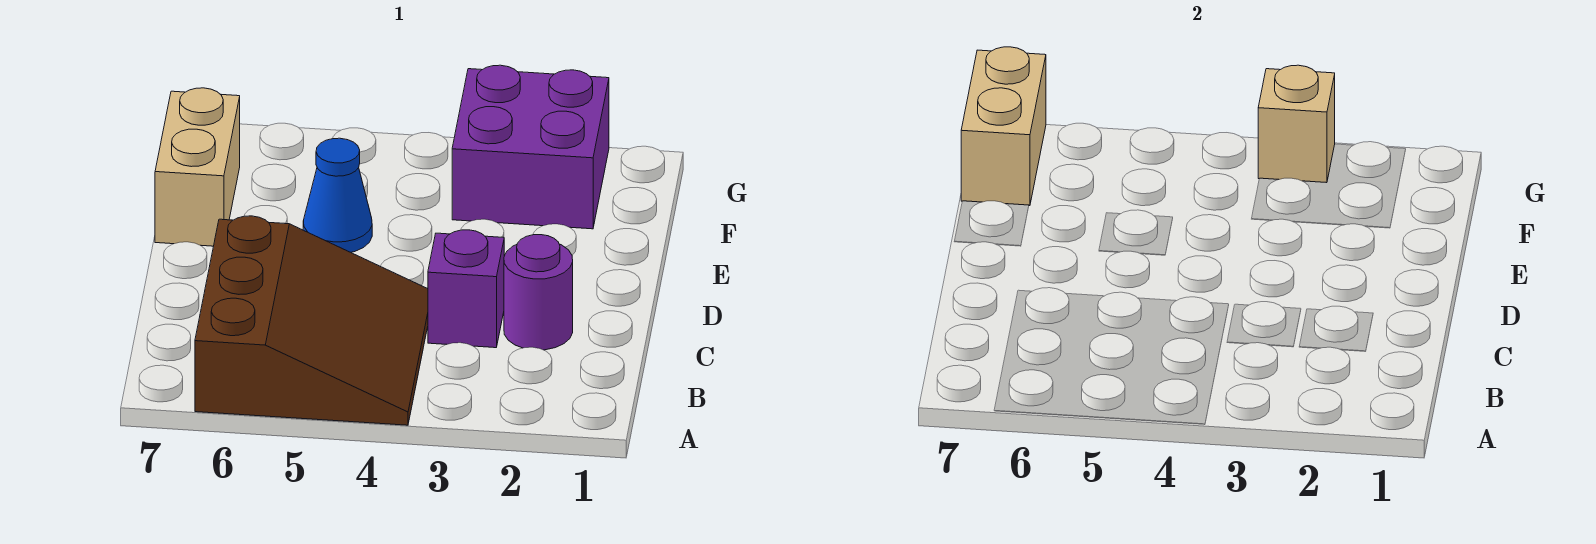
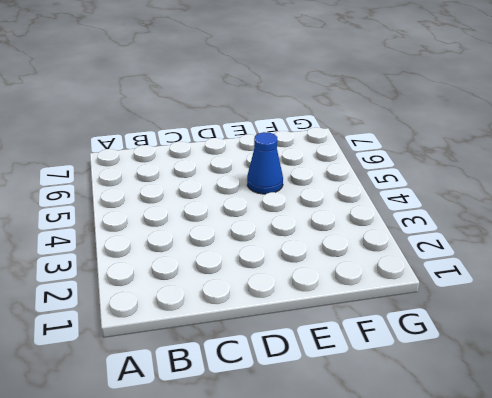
none -> brown 3x3 slope [195,216,428,425]
none -> purple 1x1 round brick [504,235,573,350]

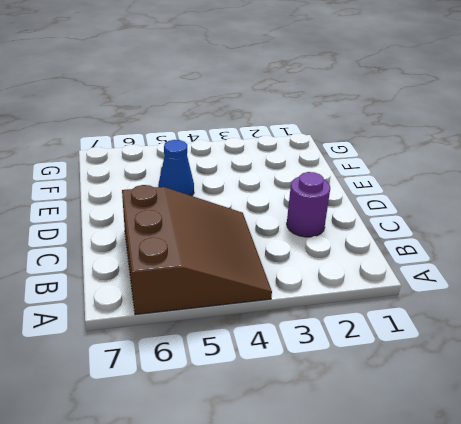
none -> purple 1x1 brick [428,230,504,348]
none -> tan 1x2 brick [155,88,240,246]

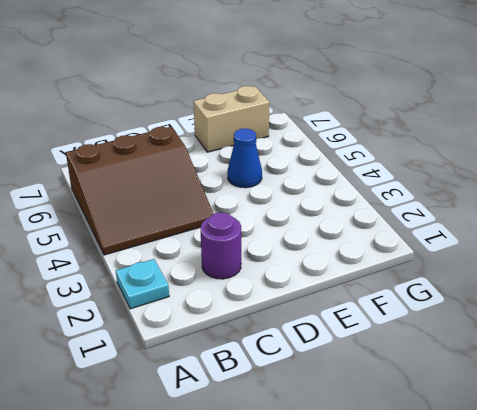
cyan 1x1 plate [116,259,169,309] -> none
none -> purple 1x1 brick [428,230,504,348]
none -> purple 2x2 brick [452,65,609,229]

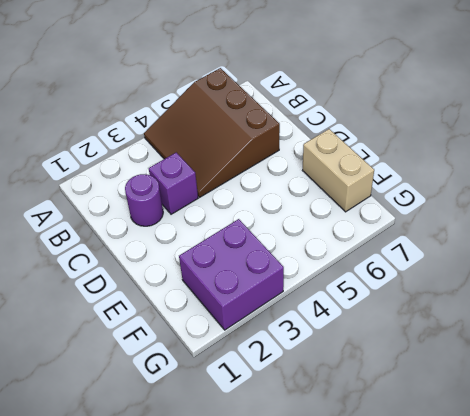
none -> blue 1x1 cone [303,138,372,252]
none -> tan 1x2 brick [961,47,1046,206]

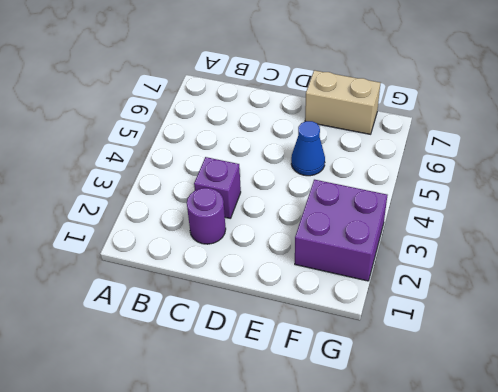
none -> brown 3x3 slope [195,216,428,425]
none -> tan 1x2 brick [961,47,1046,206]

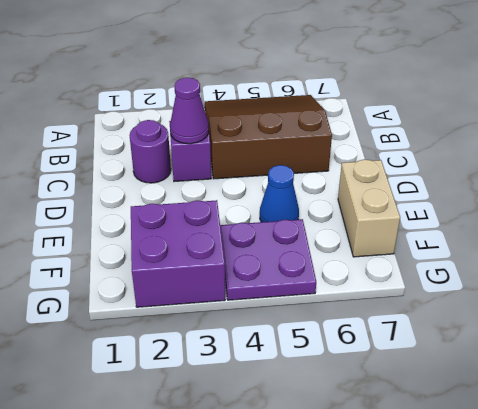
brown 3x3 slope [205,95,332,179] -> brown 3x3 slope turned to [195,216,428,425]
purple 1x1 cone [170,78,209,144] -> none
purple 2x2 plate [220,219,316,300] -> none
none -> tan 1x2 brick [961,47,1046,206]
none -> tan 1x1 brick [1258,65,1335,183]

